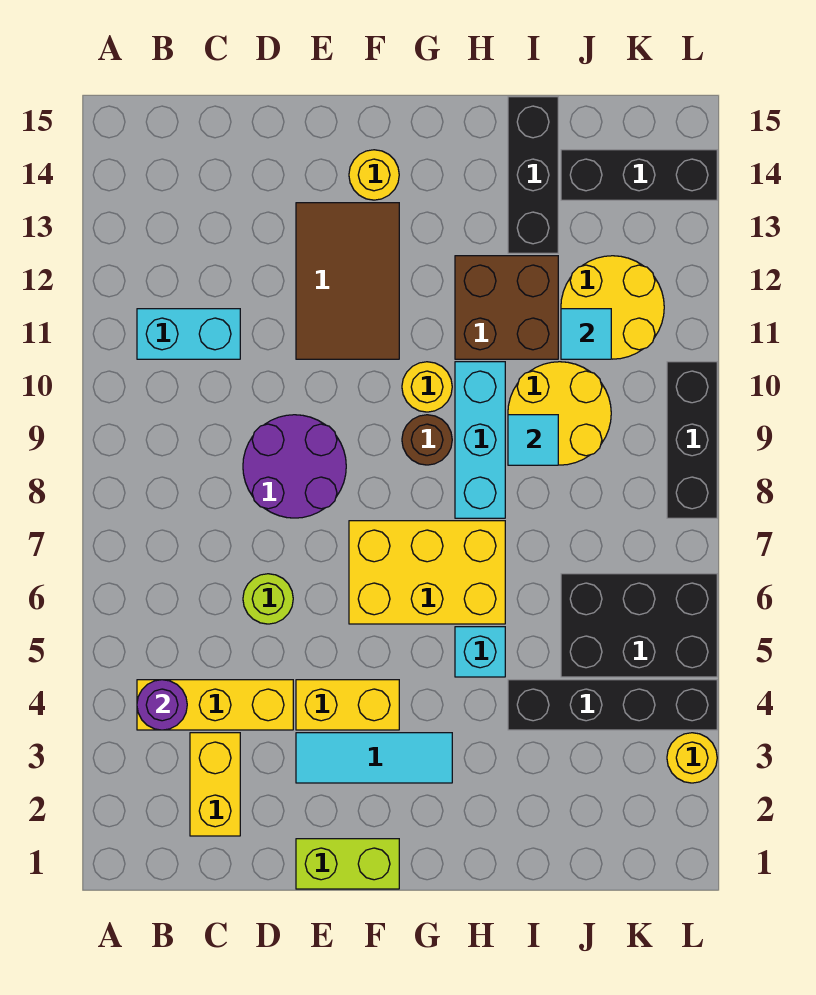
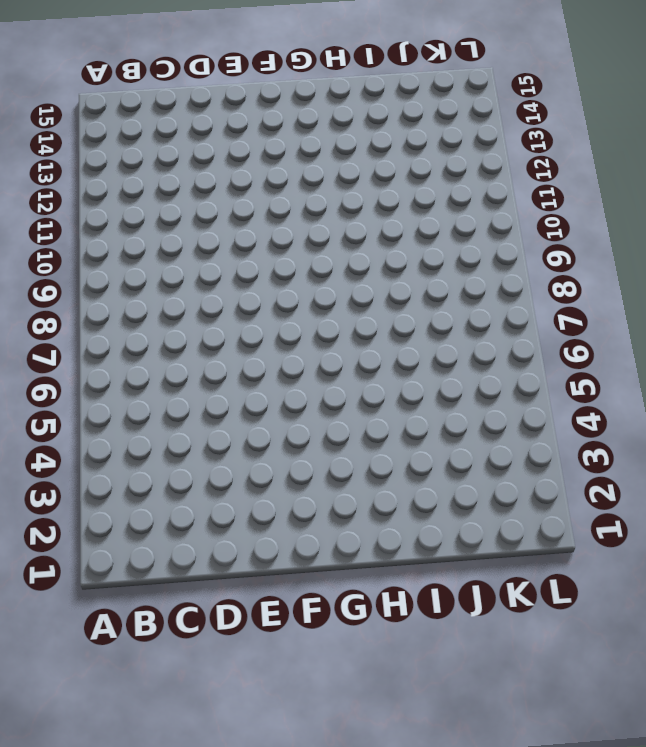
none -> yellow 1x3 brick [137,680,293,730]
none -> cyan 1x2 brick [137,309,240,359]
none -> yellow 1x2 brick [190,733,240,836]

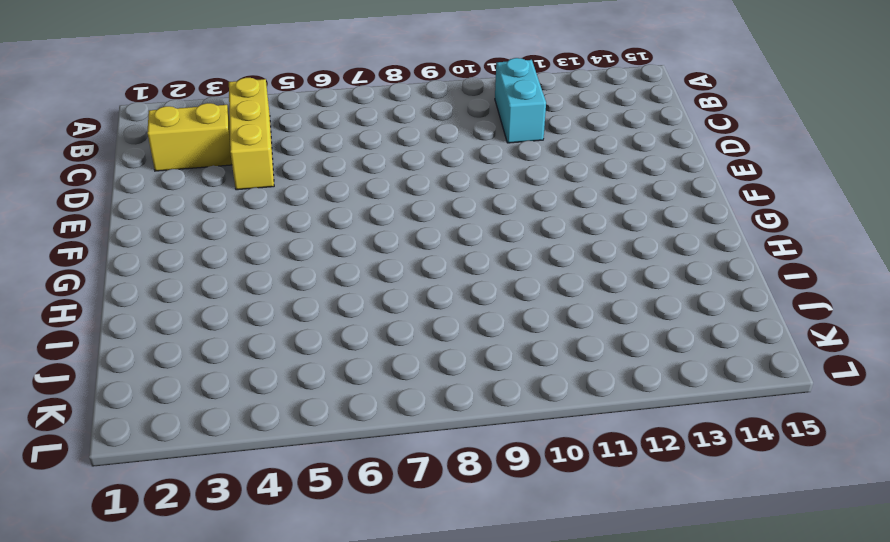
none -> lime 1x1 round brick [243,574,293,624]
none -> purple 2x2 round brick [243,415,346,518]
none -> lime 1x2 brick [296,839,399,889]

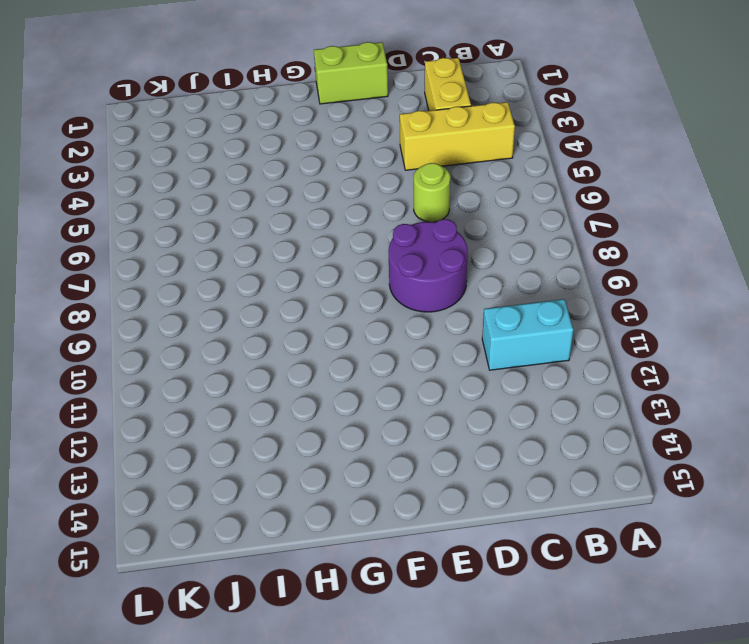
none -> cyan 1x3 tile [296,733,452,783]
none -> yellow 1x2 brick [296,680,399,730]
none -> brown 2x3 tile [296,203,399,359]

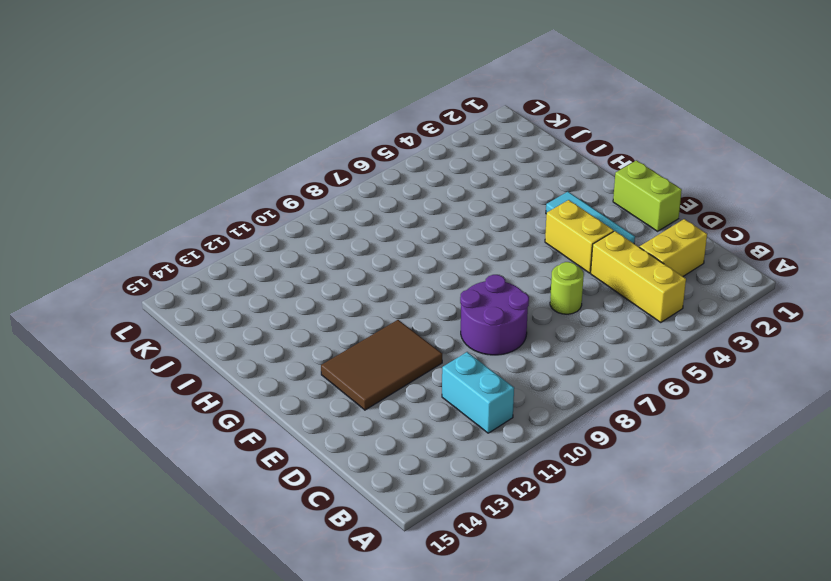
none -> yellow 2x3 brick [349,521,505,624]
none -> yellow 1x1 round brick [349,150,399,200]
none -> brown 1x1 round brick [402,415,452,465]

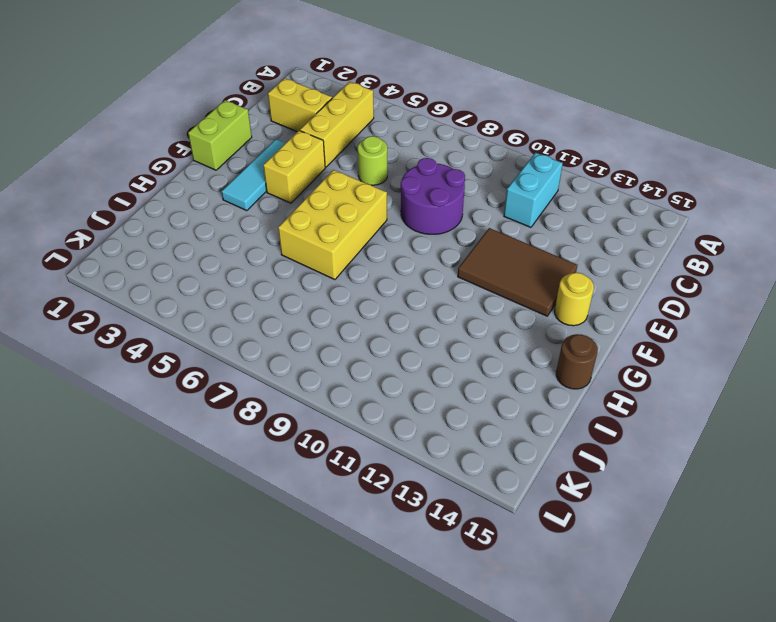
brown 1x1 round brick [556,334,598,389] -> brown 1x1 round brick moved to [402,415,452,465]
none -> yellow 1x1 round brick [402,362,452,412]
none -> cyan 1x1 brick [455,627,505,677]
none -> cyan 1x3 brick [455,362,505,518]

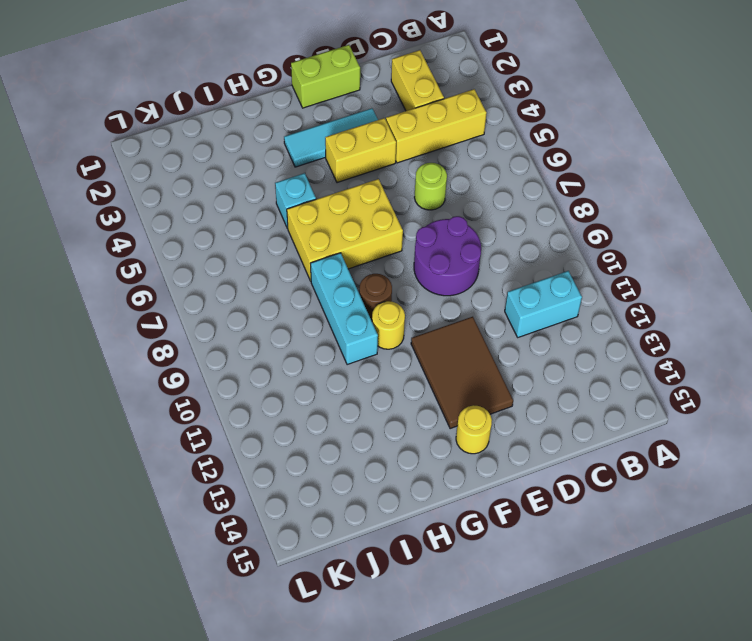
none -> brown 2x2 brick [455,256,558,359]
none -> black 1x4 brick [508,680,717,730]
none -> yellow 2x2 round brick [508,362,611,465]

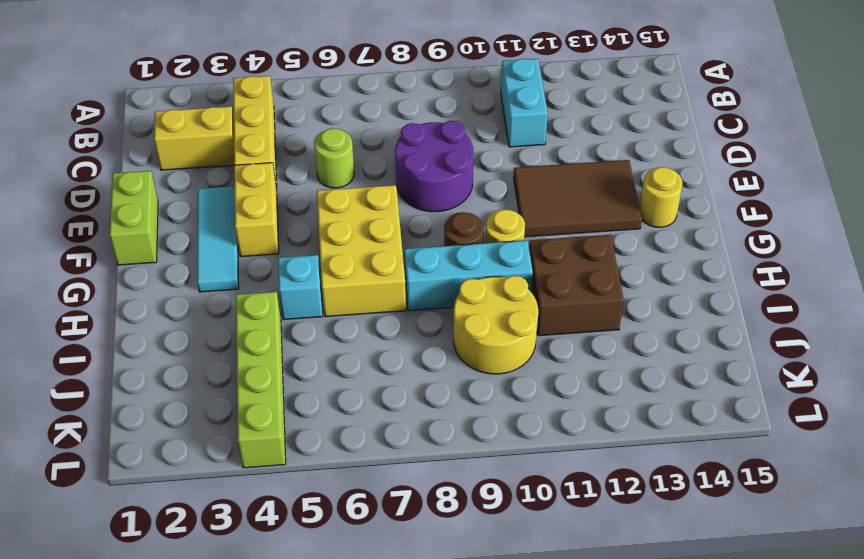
lime 1x4 brick [236,292,286,468] -> black 1x4 brick [508,680,717,730]
none -> black 1x3 brick [508,97,558,253]
none -> black 2x3 brick [561,574,717,677]
none -> yellow 2x2 round brick [561,256,664,359]

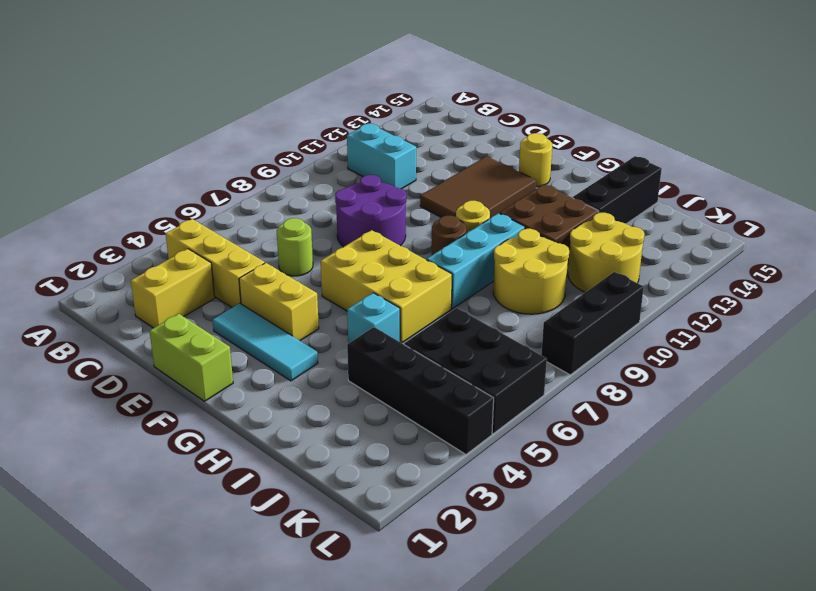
none -> black 1x3 brick [561,150,717,200]
none -> yellow 1x1 round brick [667,733,717,783]
none -> purple 1x1 round brick [137,680,187,730]

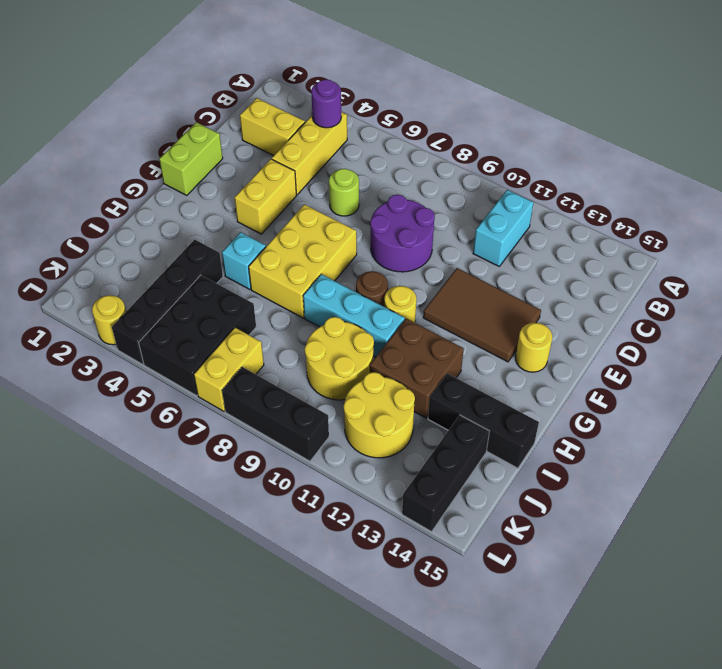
yellow 1x2 brick [194,328,264,411] -> none
none -> cyan 1x3 tile [296,733,452,783]
none -> cyan 1x1 tile [508,415,558,465]
none -> cyan 1x1 tile [561,309,611,359]

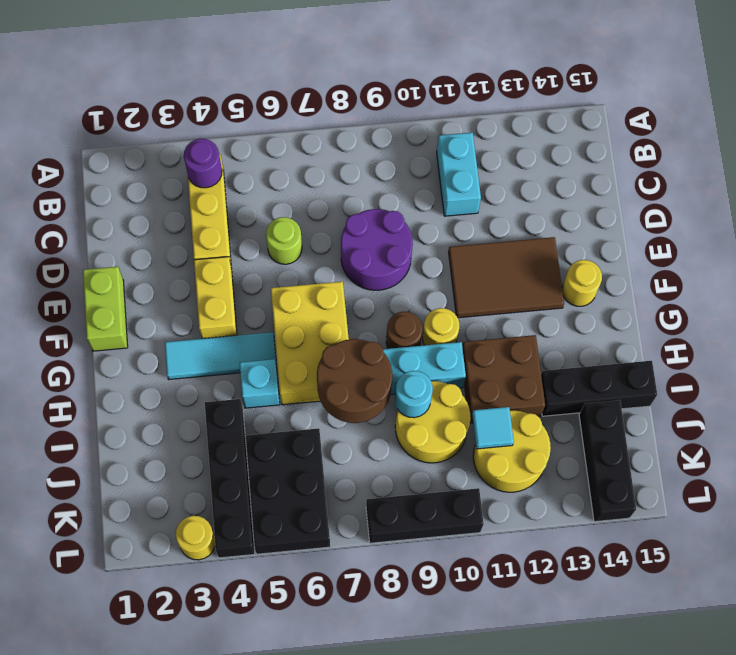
cyan 1x3 tile [165,332,276,380] -> cyan 1x3 tile turned to [296,733,452,783]
brown 2x2 round brick [317,339,392,423] -> none
cyan 1x1 round brick [395,371,433,418] -> cyan 1x1 tile [508,415,558,465]
none -> yellow 1x2 brick [190,733,240,836]

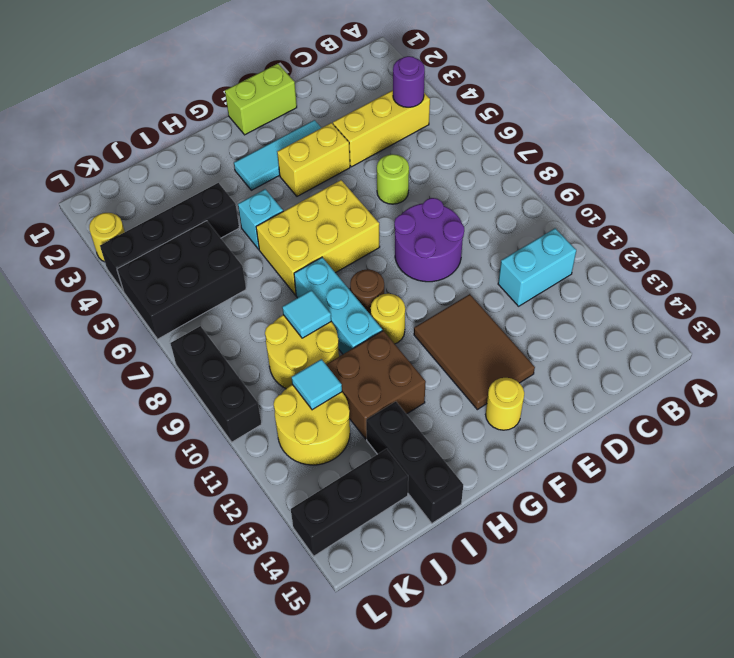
none -> yellow 1x2 brick [190,733,240,836]

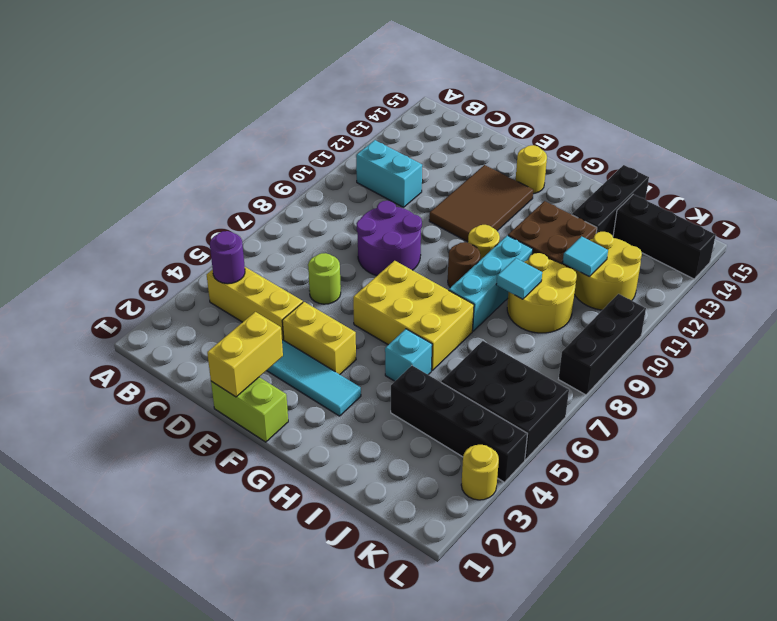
yellow 1x2 brick [207,312,283,397] -> yellow 1x2 brick moved to [190,733,240,836]

